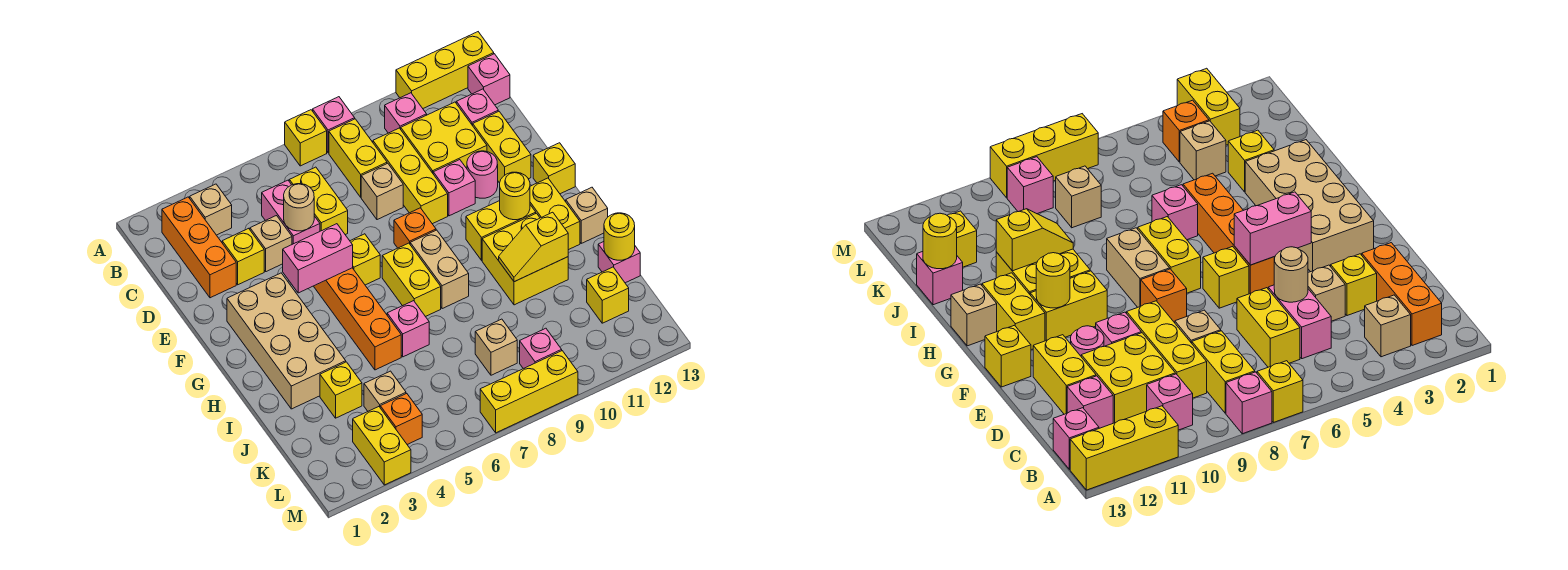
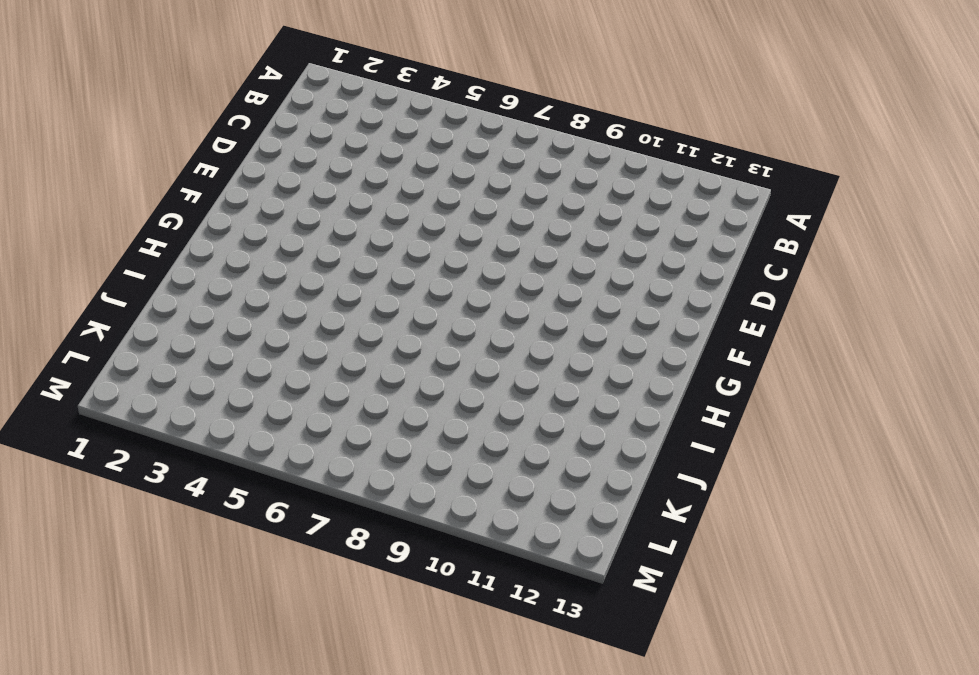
none -> yellow 1x1 brick [285,110,327,166]
none -> pink 1x1 brick [313,97,355,153]
none -> yellow 1x3 brick [396,32,494,108]
none -> orange 1x3 brick [162,197,236,298]

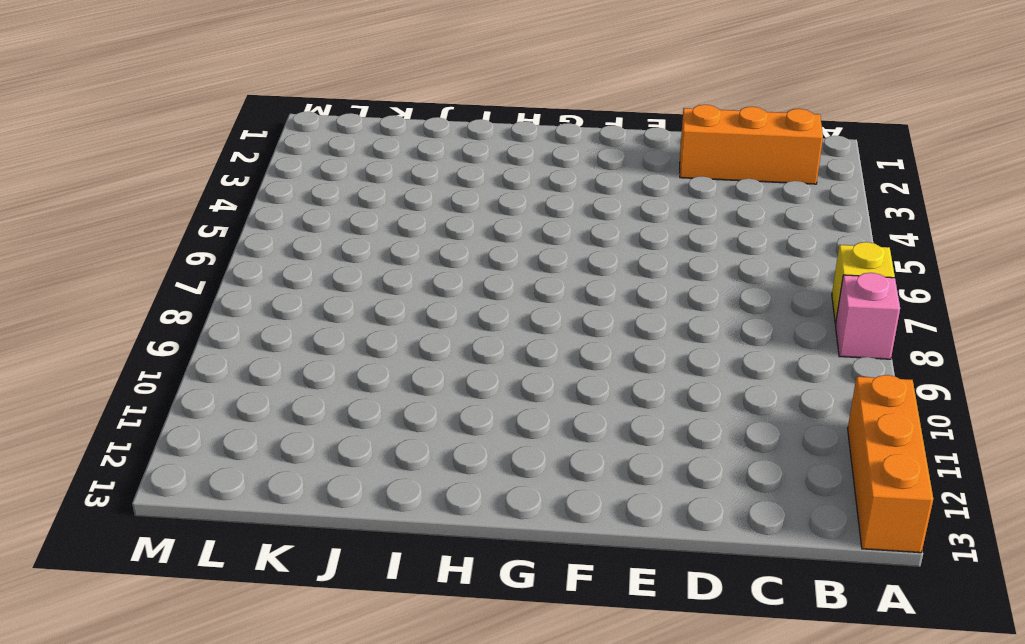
orange 1x3 brick [848,375,933,553] -> yellow 1x3 brick [396,32,494,108]
none -> tan 1x1 brick [190,184,232,235]
none -> yellow 1x2 brick [329,119,387,197]
none -> pink 1x1 brick [385,93,427,133]
none -> pink 1x1 brick [468,54,510,105]

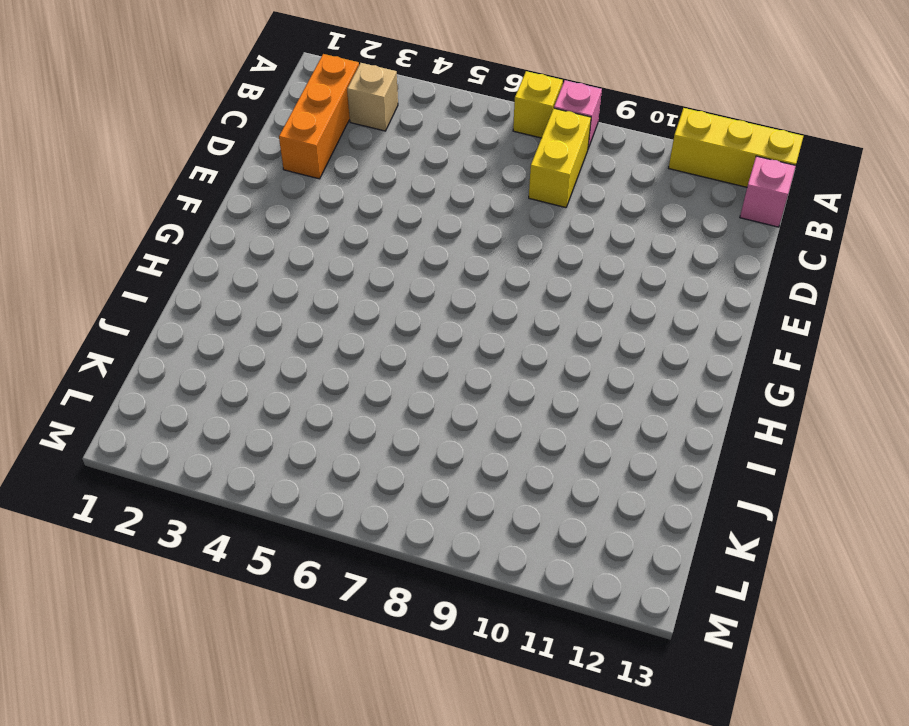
none -> pink 1x1 brick [385,93,427,133]
none -> pink 1x2 brick [262,180,320,244]
none -> yellow 1x2 brick [289,167,348,235]
none -> yellow 1x3 brick [373,128,448,224]

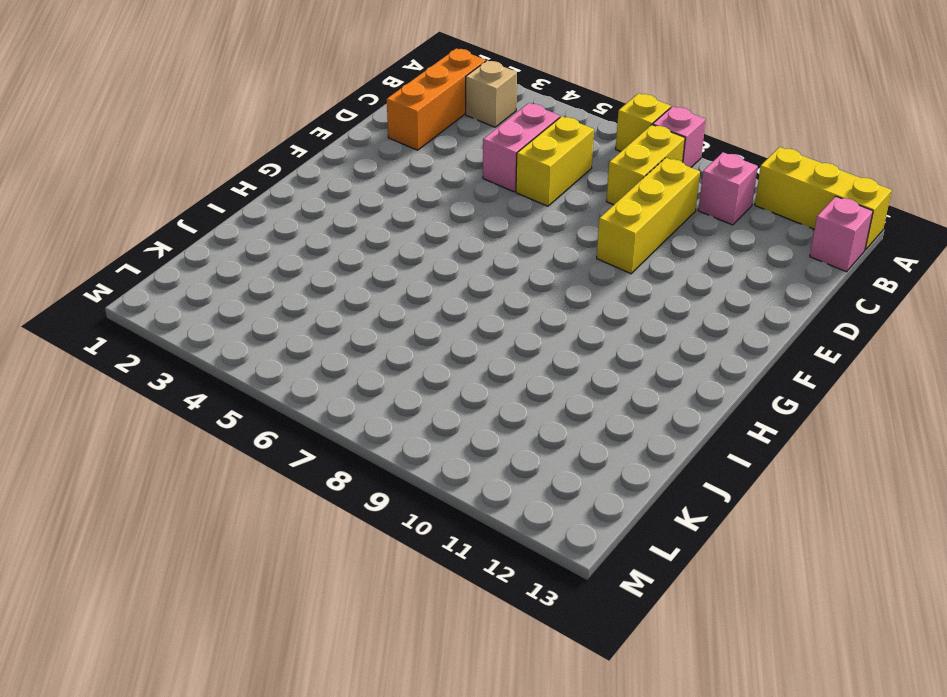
none -> yellow 2x2 brick [401,102,487,173]
none -> pink 1x1 brick [456,89,498,126]
none -> yellow 1x1 brick [222,228,264,285]
none -> tan 1x1 brick [250,216,292,272]

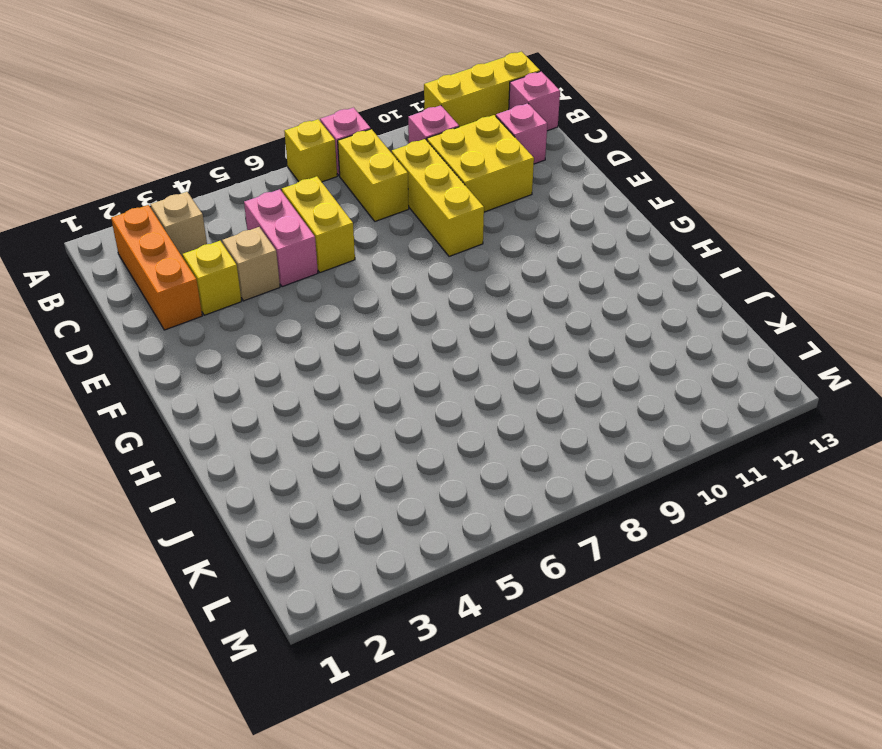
none -> tan 1x1 brick [361,163,403,220]
none -> yellow 1x2 brick [473,111,531,183]
none -> pink 1x1 brick [433,160,475,216]
none -> pink 1x1 round brick [467,151,498,198]

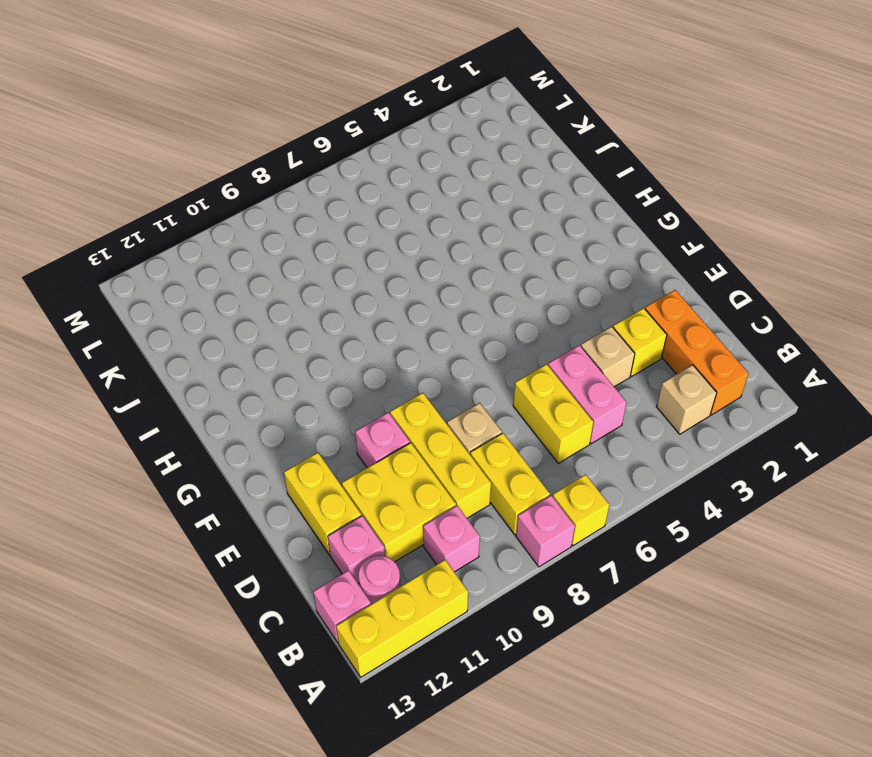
pink 1x1 round brick [358,556,400,604] -> pink 1x1 round brick moved to [467,151,498,198]
none -> tan 2x4 brick [227,273,346,409]
none -> orange 1x4 brick [314,268,401,370]
none -> yellow 1x1 brick [350,234,380,285]
none -> orange 1x1 brick [394,208,436,248]

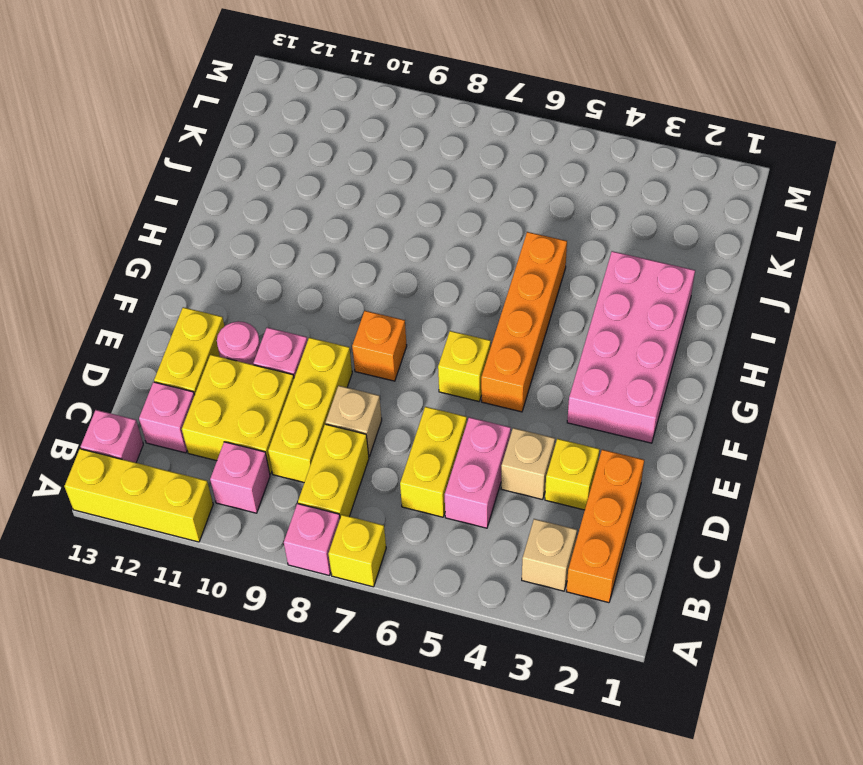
pink 2x4 brick [567,251,695,443] -> tan 2x4 brick [227,273,346,409]
none -> yellow 1x1 brick [533,143,575,194]
none -> yellow 1x2 brick [382,243,441,317]
none -> tan 1x2 brick [410,230,469,309]
none -> yellow 1x2 brick [466,201,536,260]

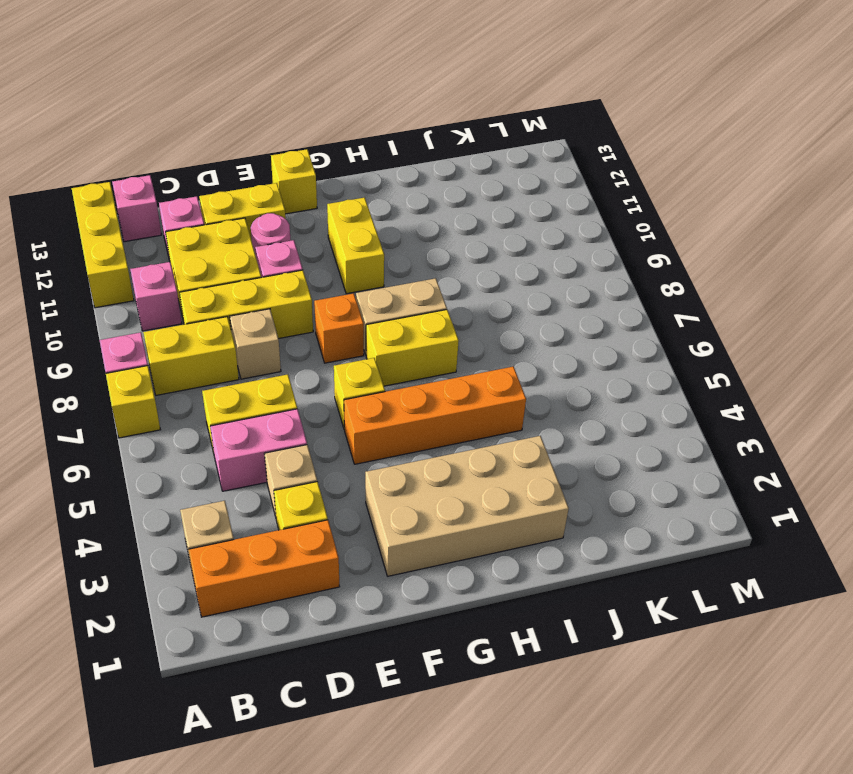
none -> yellow 1x2 brick [530,178,580,250]
none -> yellow 2x2 brick [482,213,568,305]
none -> tan 1x1 brick [566,187,608,243]
none -> pink 1x1 brick [387,301,429,357]

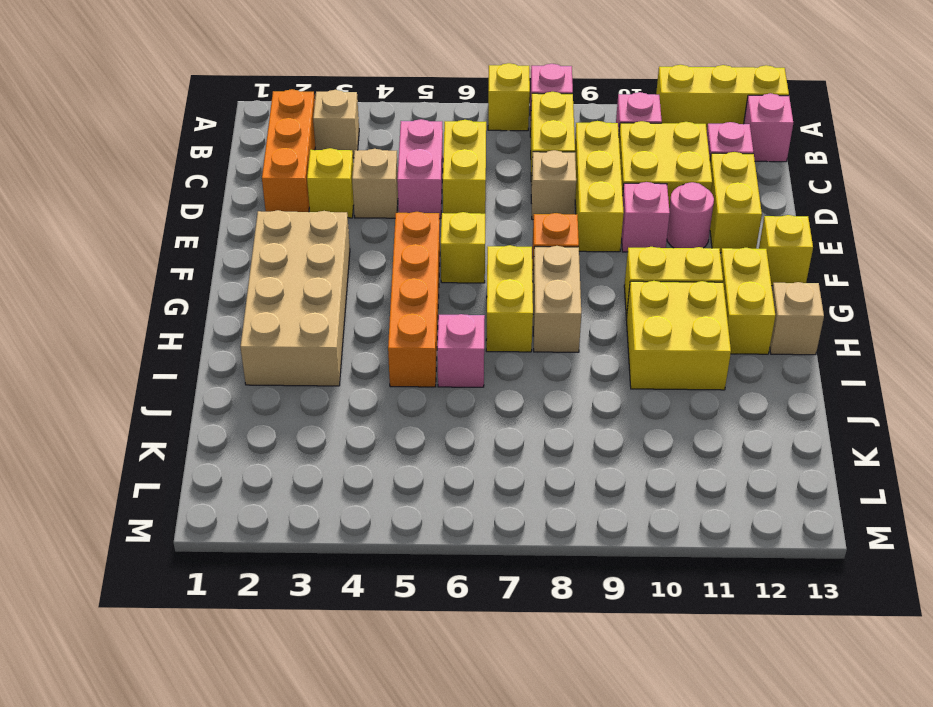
none -> yellow 1x1 brick [320,362,362,418]
none -> pink 1x1 brick [598,242,640,283]
none -> tan 1x1 brick [364,371,406,411]
none -> tan 1x1 brick [475,319,517,375]

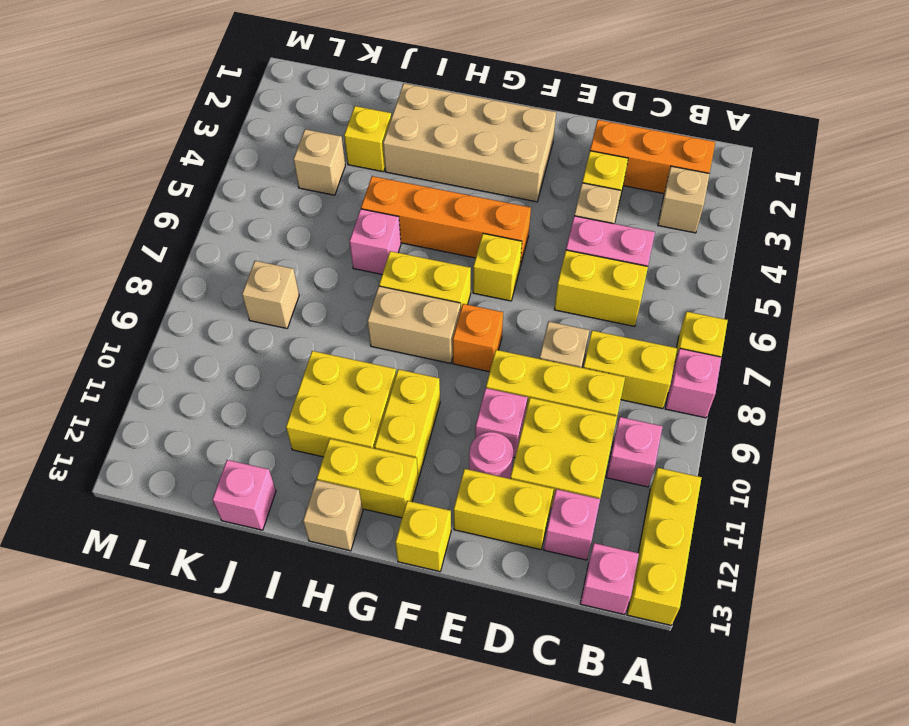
none -> yellow 1x1 brick [587,267,629,323]
none -> yellow 1x2 brick [353,407,411,485]
none -> orange 1x1 brick [380,394,422,444]
none -> pink 1x1 brick [520,328,562,369]

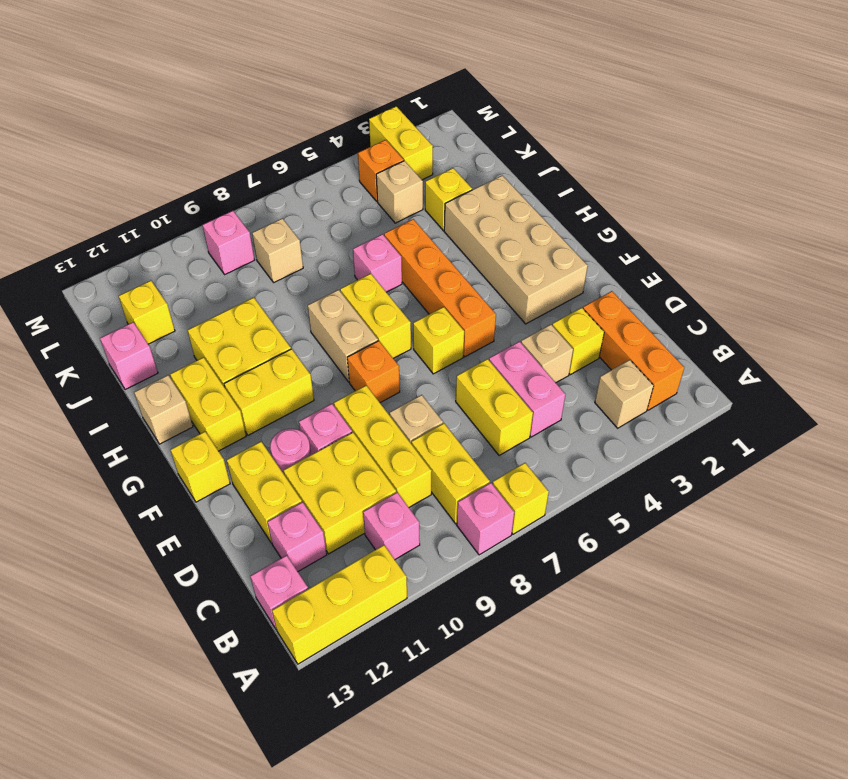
none -> yellow 1x3 brick [480,351,578,433]
none -> tan 1x1 round brick [284,184,314,231]
none -> pink 1x2 brick [283,224,353,293]
none -> yellow 1x1 round brick [500,172,530,220]

